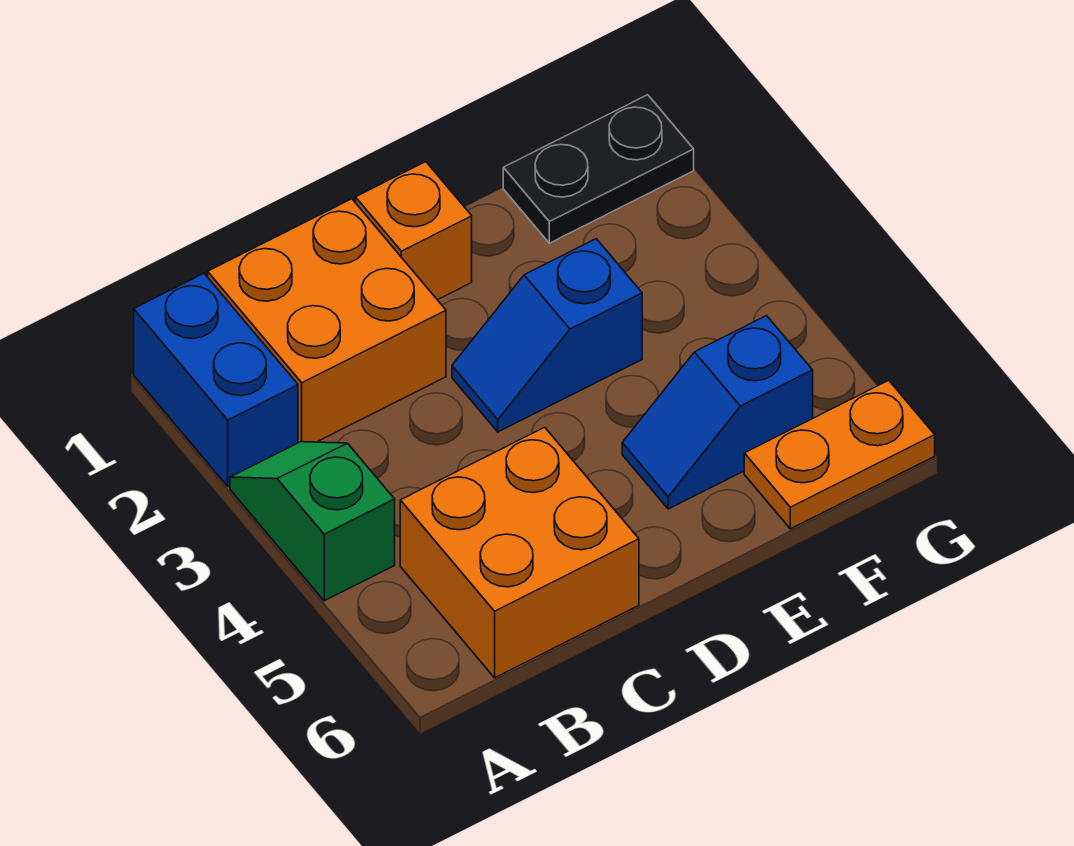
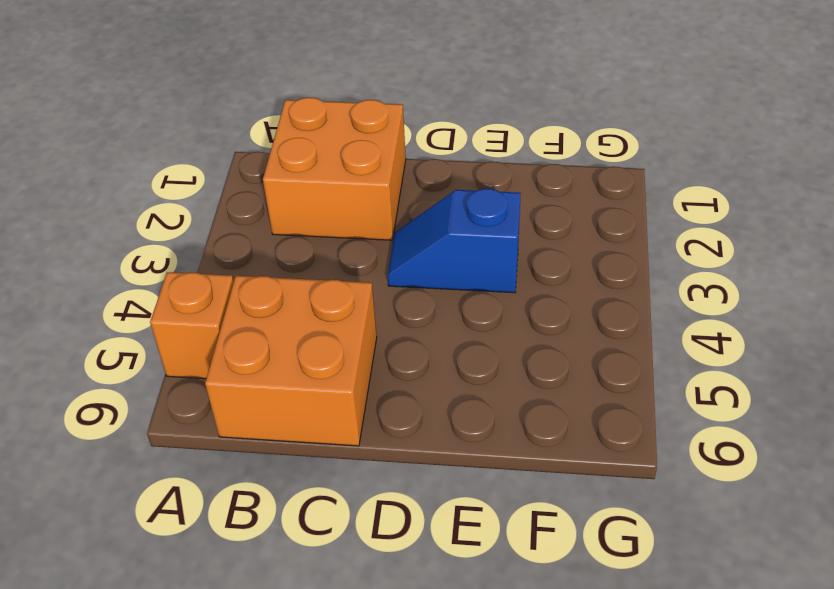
orange 1x1 brick [150,272,234,379] -> orange 1x1 brick moved to [356,162,472,300]
none -> blue 1x2 brick [134,273,298,486]
none -> green 1x2 slope [230,442,395,601]

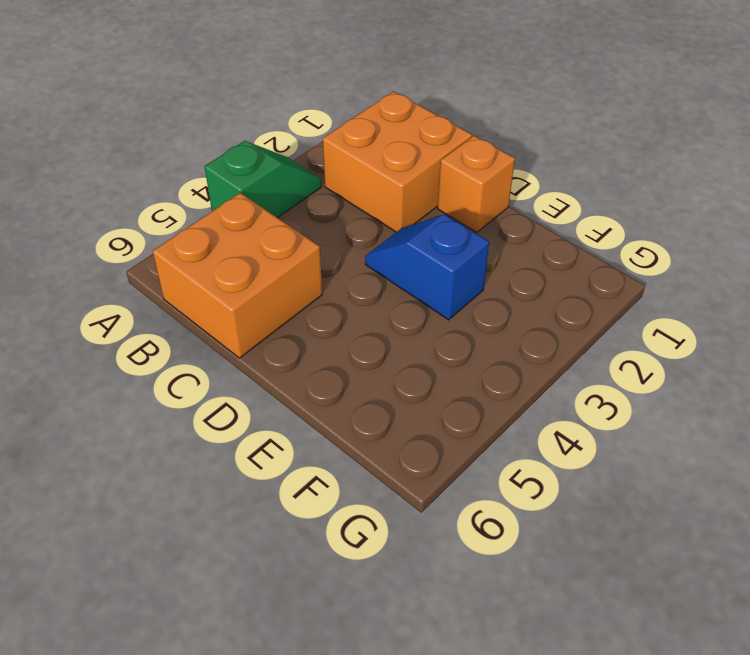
none -> blue 1x2 brick [134,273,298,486]
none -> blue 1x2 slope [622,316,813,509]

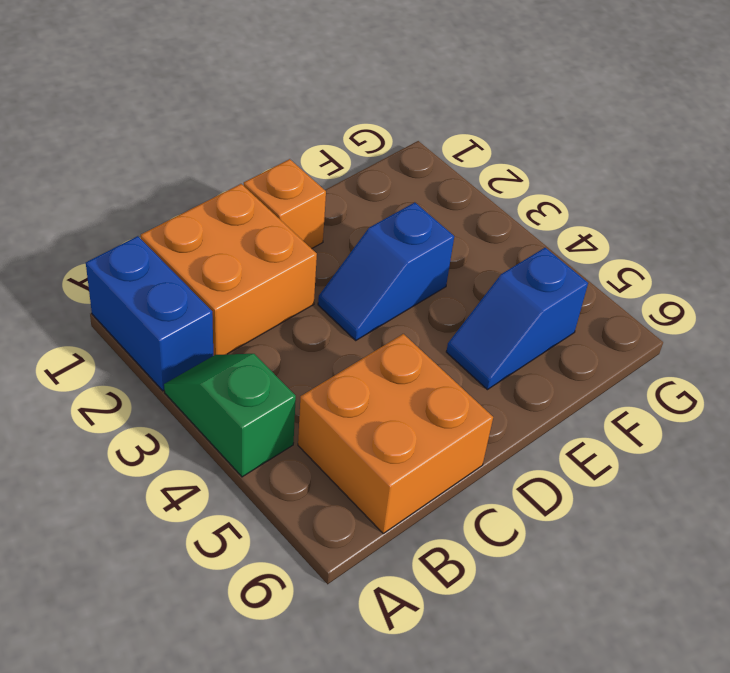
none -> black 1x2 plate [503,95,694,243]
none -> orange 1x2 plate [744,380,935,529]

